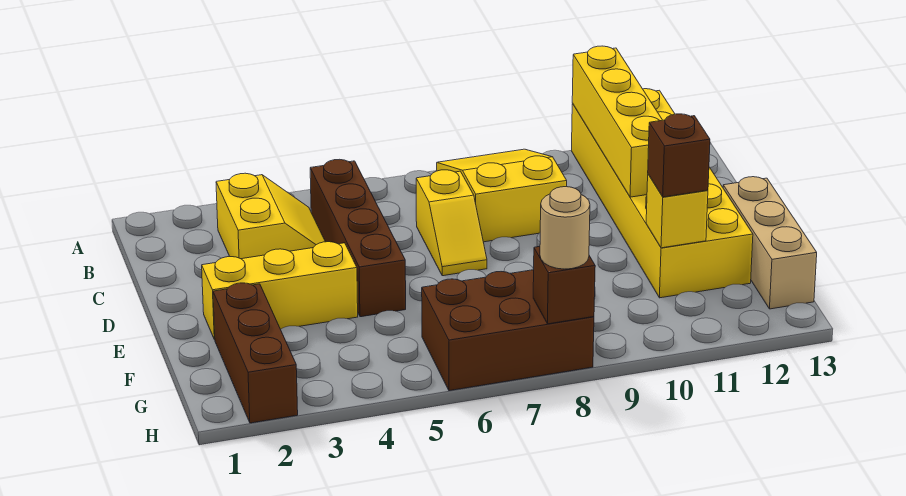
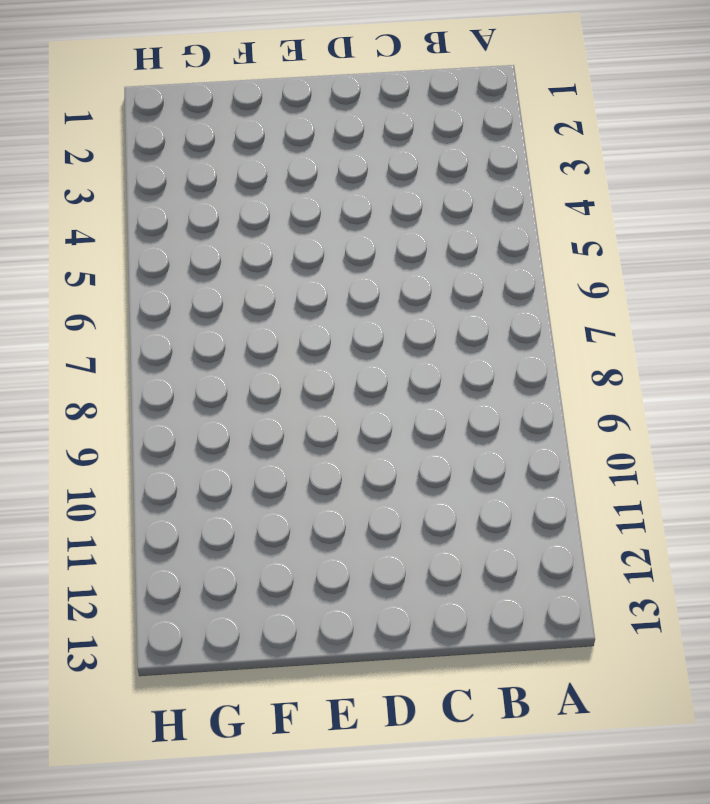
none -> yellow 2x3 slope [437,149,567,242]
none -> yellow 2x6 brick [571,89,753,298]
none -> yellow 2x2 slope [216,173,325,259]

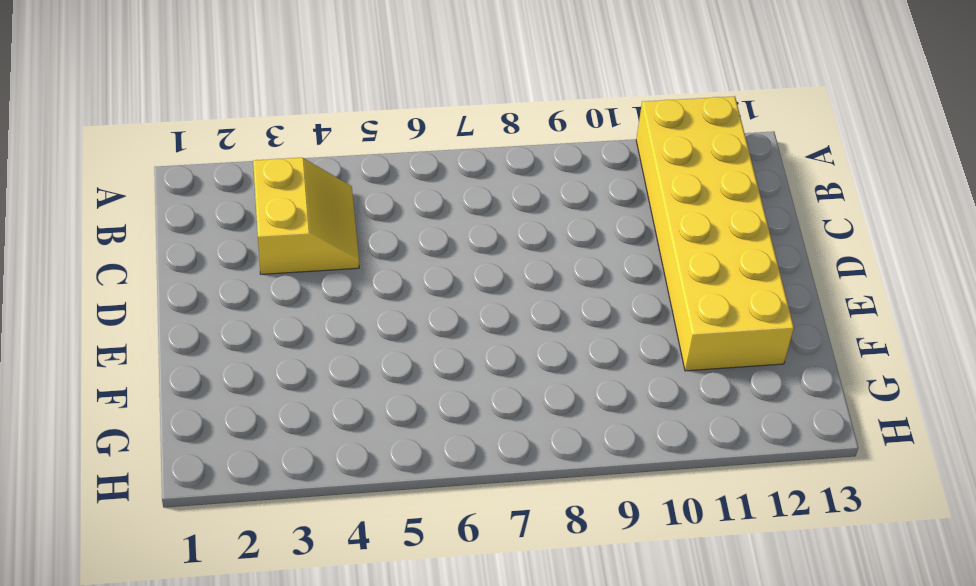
none -> yellow 2x3 slope [437,149,567,242]
none -> brown 1x4 brick [310,159,406,317]
none -> yellow 1x2 slope [416,170,487,276]

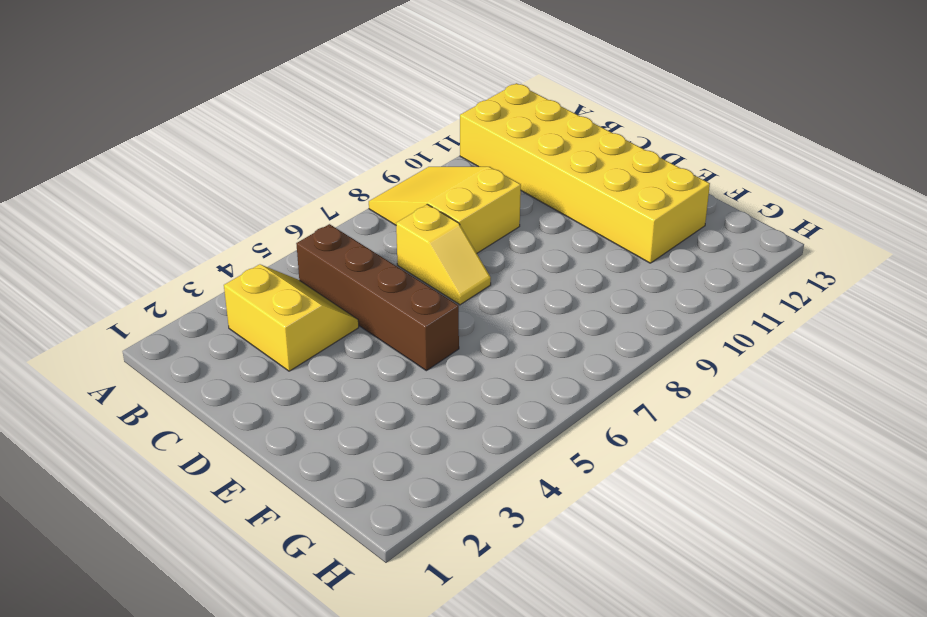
none -> yellow 1x3 brick [202,242,358,340]
none -> tan 1x3 brick [723,177,817,309]
none -> brown 1x3 brick [213,283,298,423]

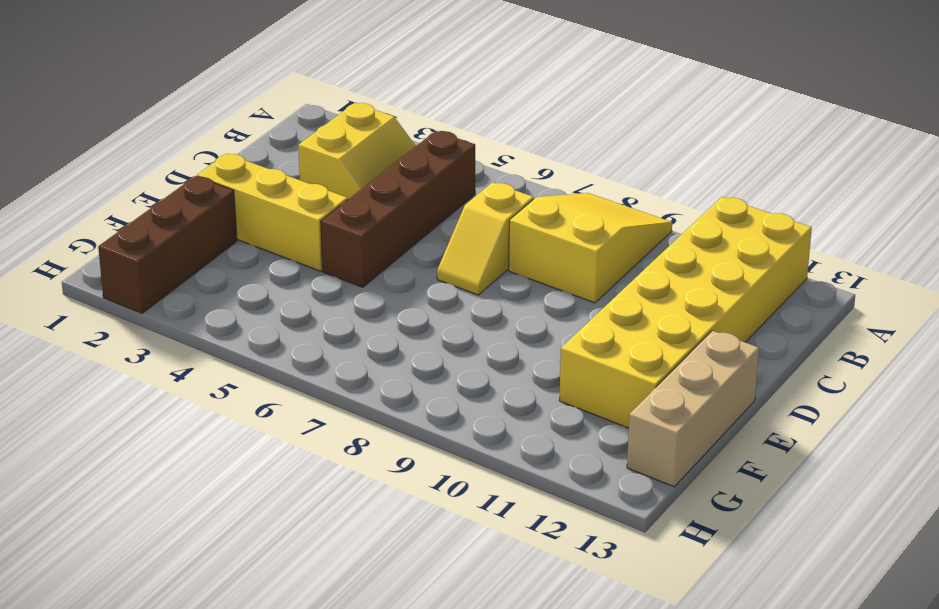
none -> brown 2x3 brick [422,270,594,391]
none -> yellow 1x4 brick [572,46,662,197]
none -> yellow 1x1 brick [646,175,708,248]

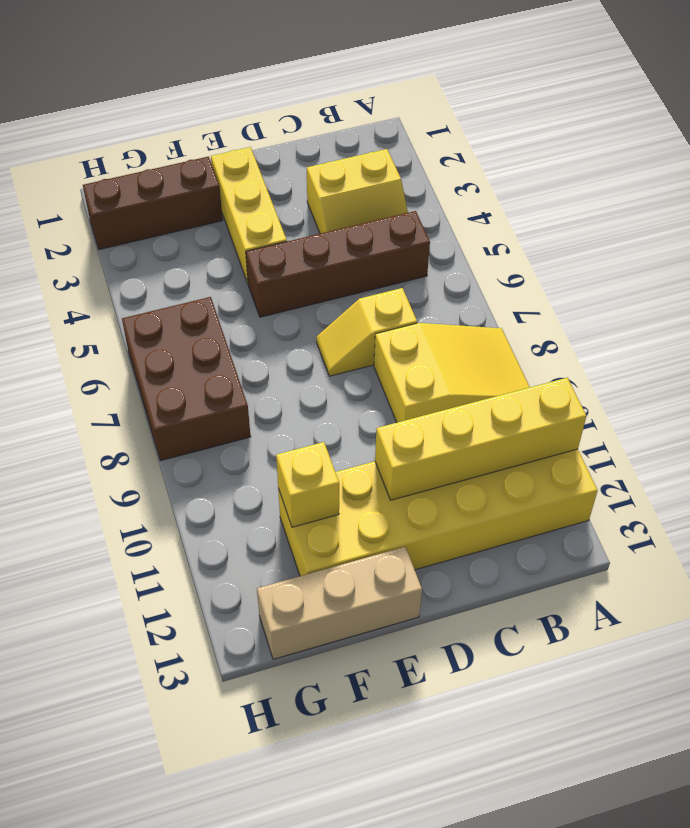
none -> brown 1x1 brick [533,247,595,324]
none -> brown 1x1 brick [648,114,710,197]
none -> tan 1x1 round brick [540,187,590,269]

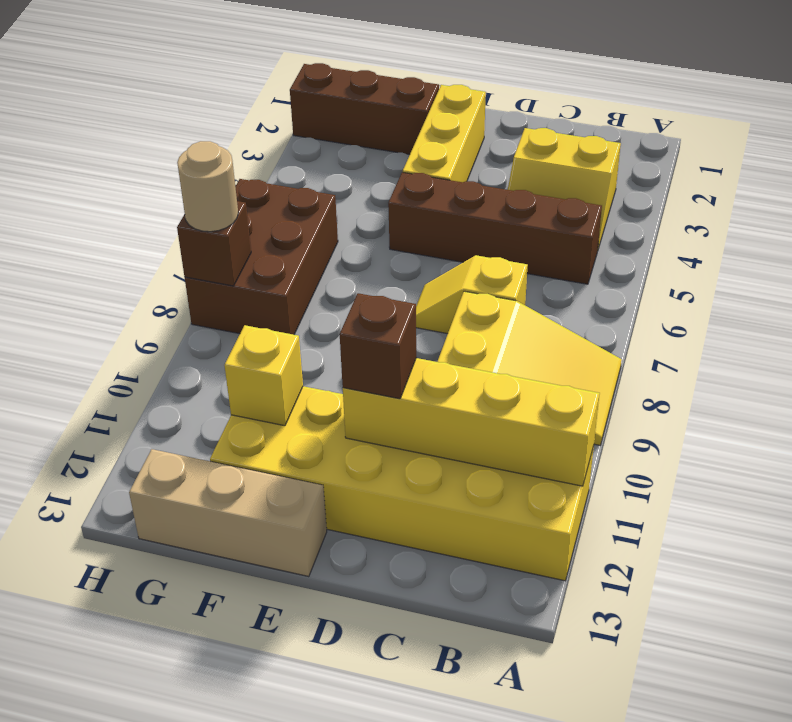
brown 1x1 brick [340,293,416,399] -> brown 1x1 brick moved to [648,114,710,197]

